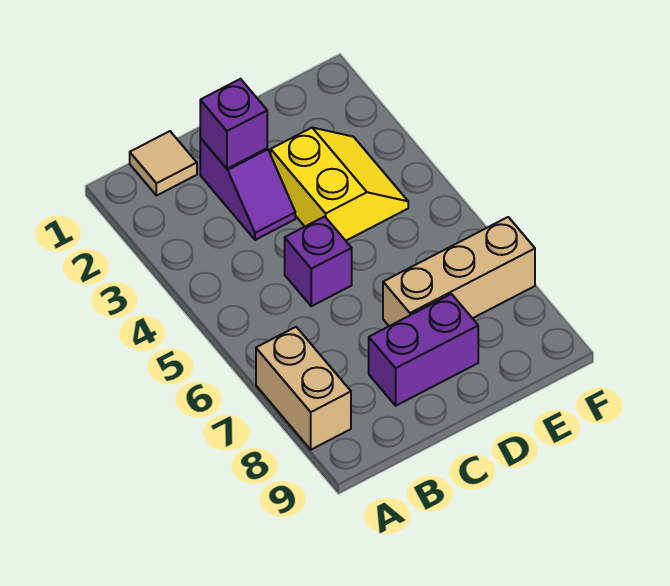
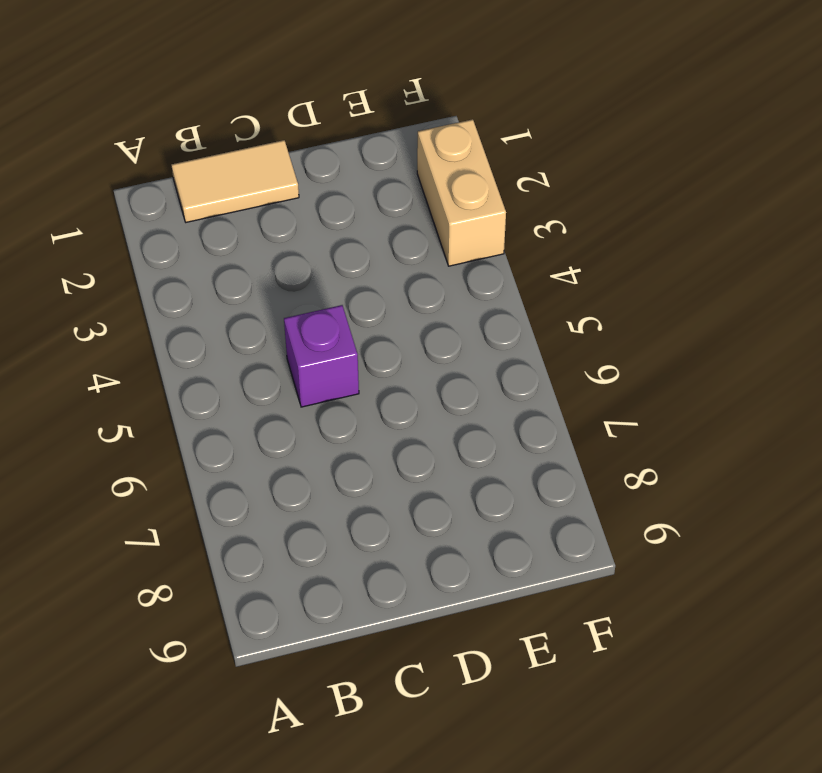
tan 1x2 tile [172,140,299,222] -> tan 1x1 tile [130,131,197,196]
tan 1x2 brick [417,119,506,266] -> tan 1x2 brick moved to [256,327,351,450]
none -> purple 1x2 slope [200,138,295,240]
none -> purple 1x2 brick [369,294,478,406]

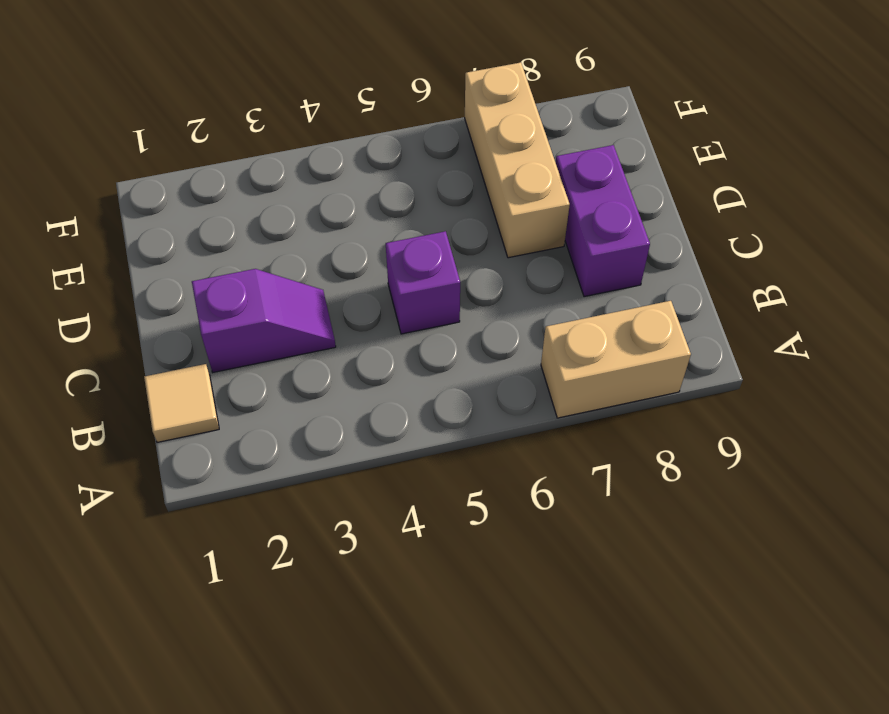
none -> yellow 2x2 slope [271,128,408,241]
none -> purple 1x1 brick [200,79,267,169]

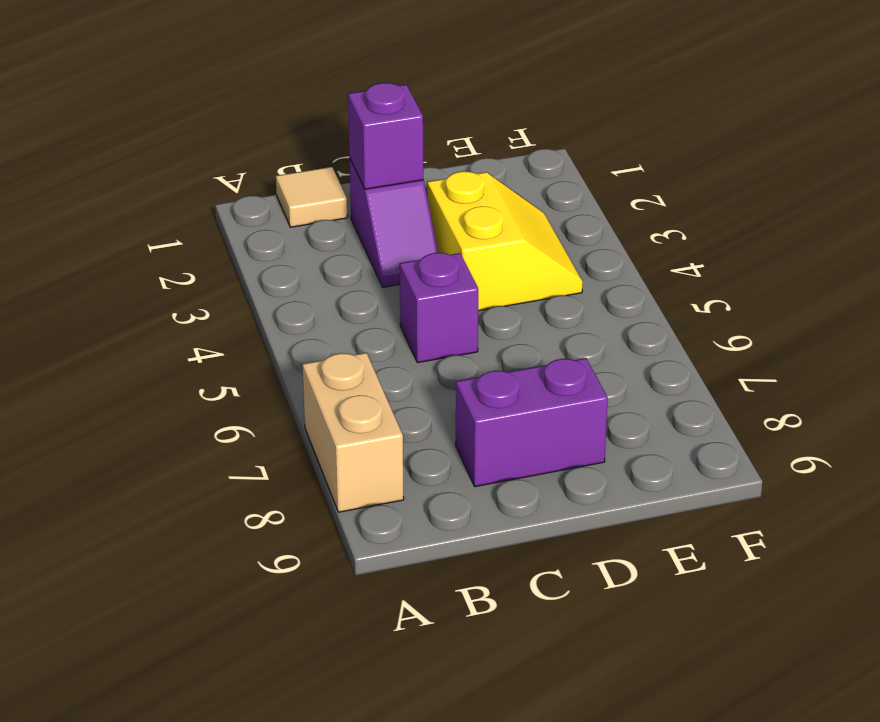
none -> tan 1x3 brick [383,217,535,326]

